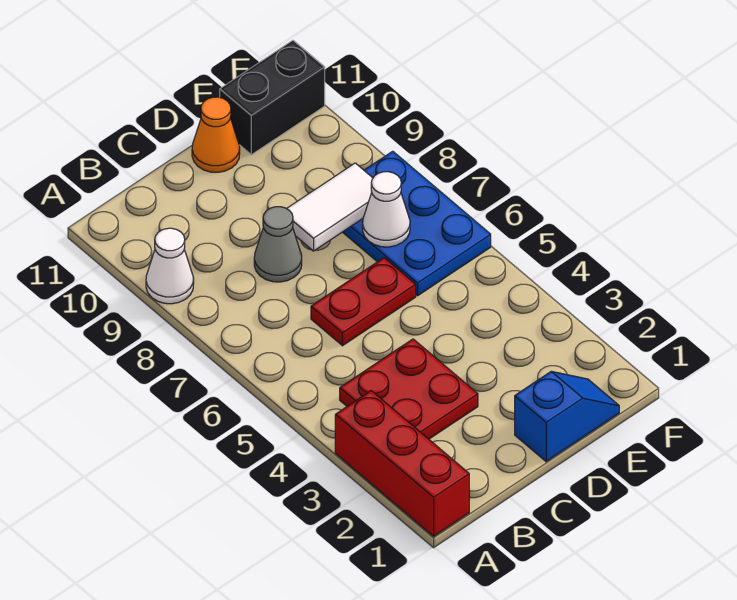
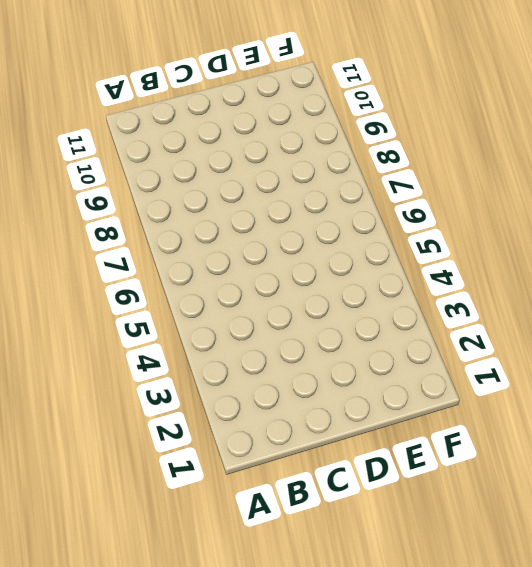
none -> red 1x3 brick [335,391,469,536]
none -> white 1x1 cone [146,228,194,304]

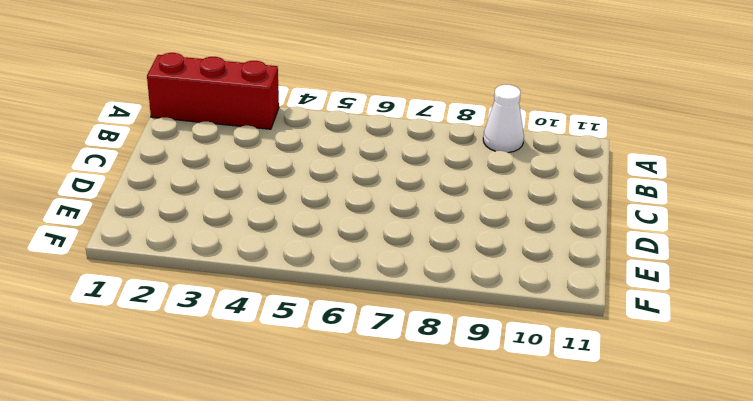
none -> red 2x2 plate [340,339,478,439]
none -> red 1x2 plate [311,258,416,346]

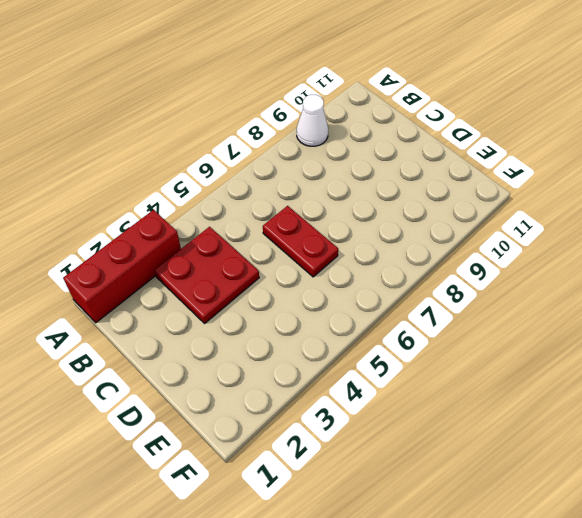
none -> grey 1x1 cone [254,207,302,282]
none -> blue 1x2 slope [515,371,619,462]

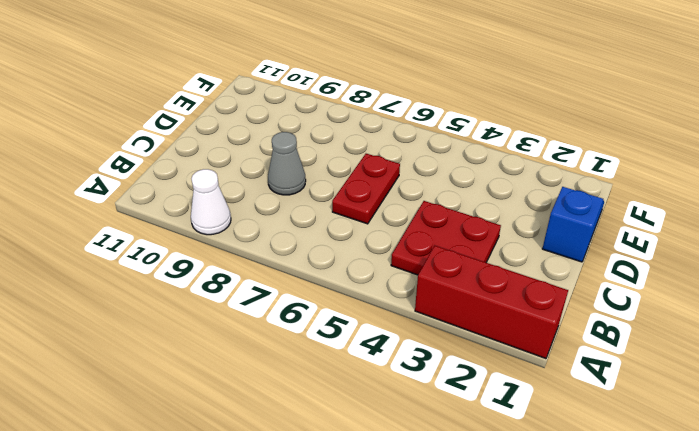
none -> orange 1x1 cone [192,97,240,172]
none -> blue 2x3 plate [343,151,491,296]

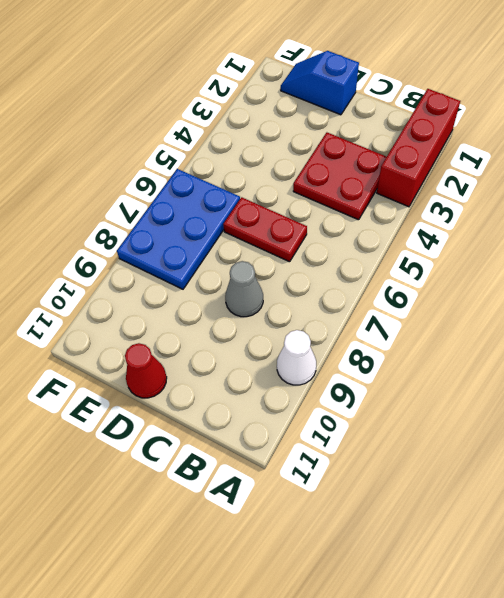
red 1x1 cone [125,343,167,398] -> orange 1x1 cone [192,97,240,172]
none -> black 1x2 brick [220,40,325,155]
none -> white 1x2 tile [287,163,373,251]

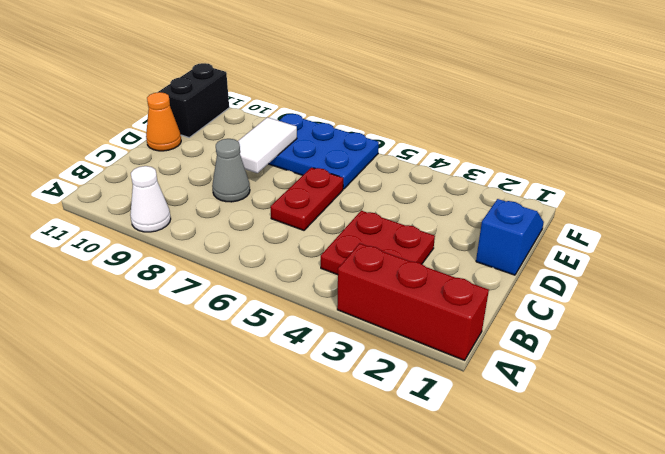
none -> white 1x1 cone [363,172,410,247]

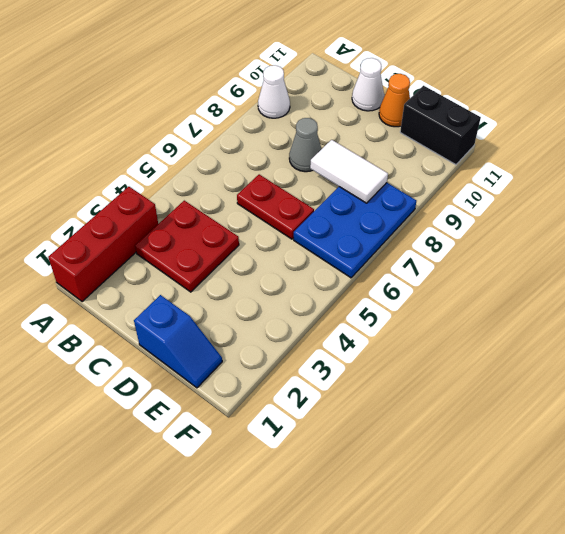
white 1x1 cone [352,58,384,111] -> white 1x1 cone moved to [363,172,410,247]

